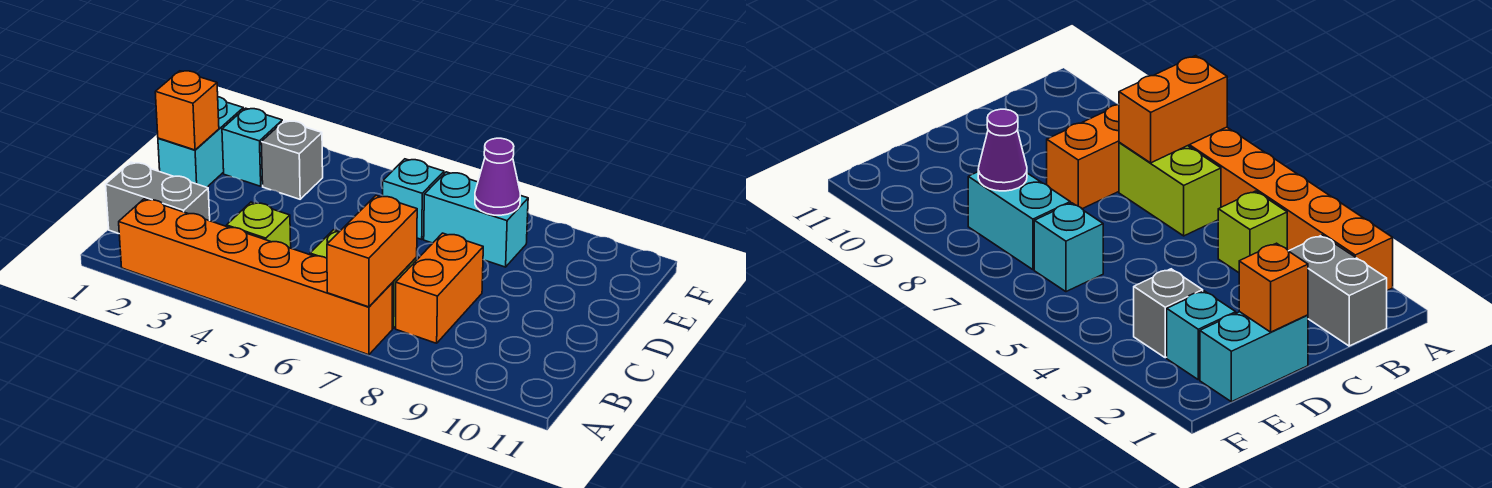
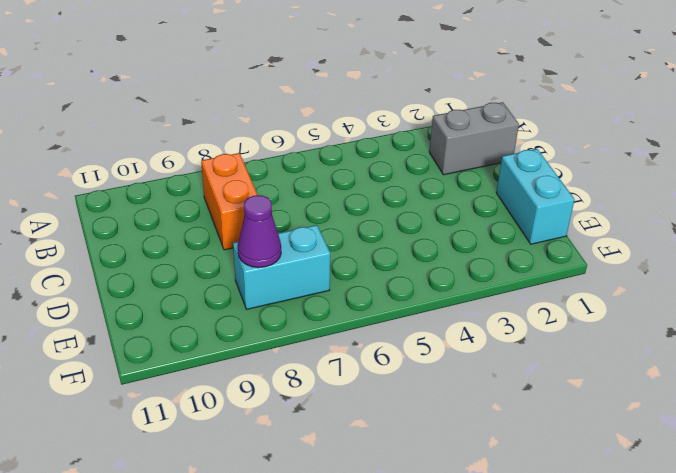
none -> orange 1x6 brick [119,199,393,355]
none -> lime 1x1 brick [227,202,291,248]
none -> lime 1x2 brick [1119,142,1221,236]

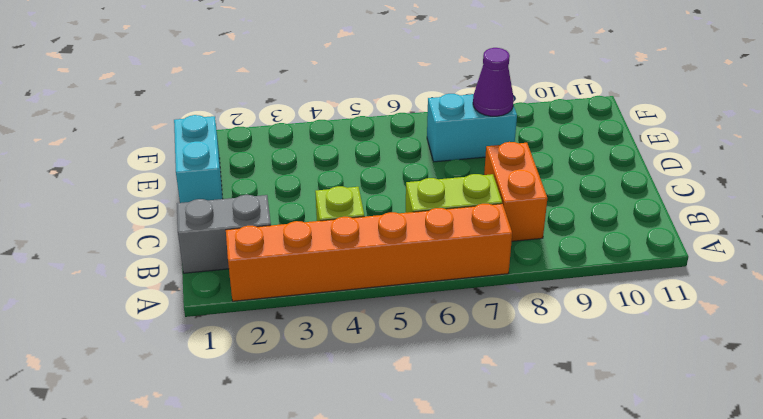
none -> cyan 1x1 brick [222,108,282,186]
none -> grey 1x1 brick [261,121,323,199]
none -> cyan 1x1 brick [383,159,444,239]

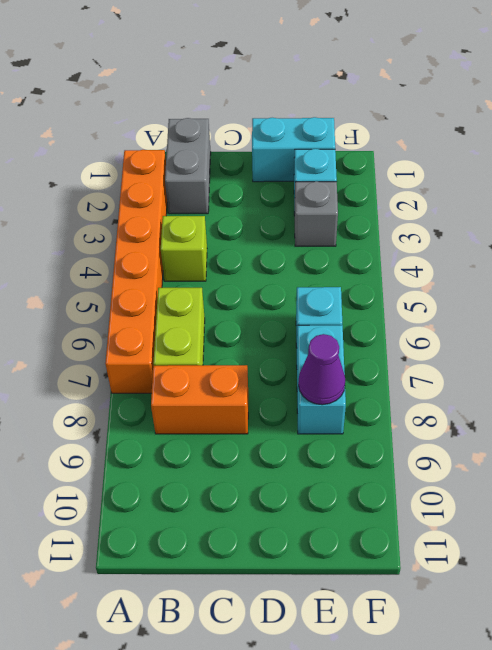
none -> orange 1x2 brick [327,195,417,307]
none -> orange 1x1 brick [155,71,219,150]

